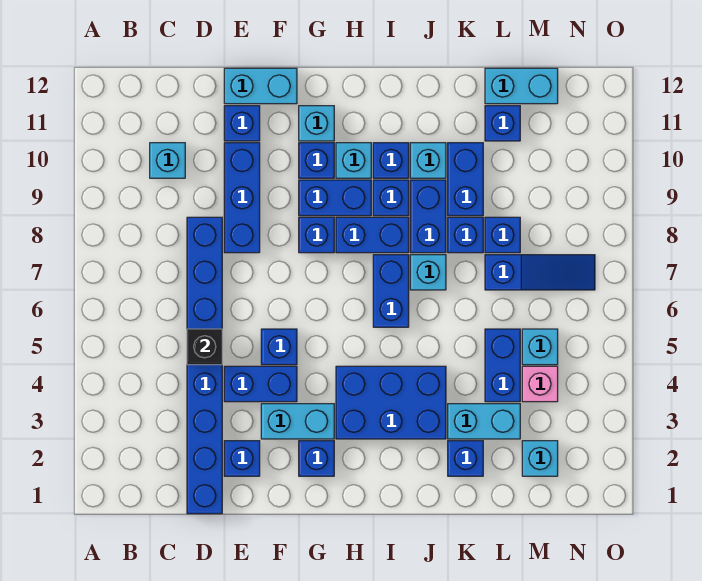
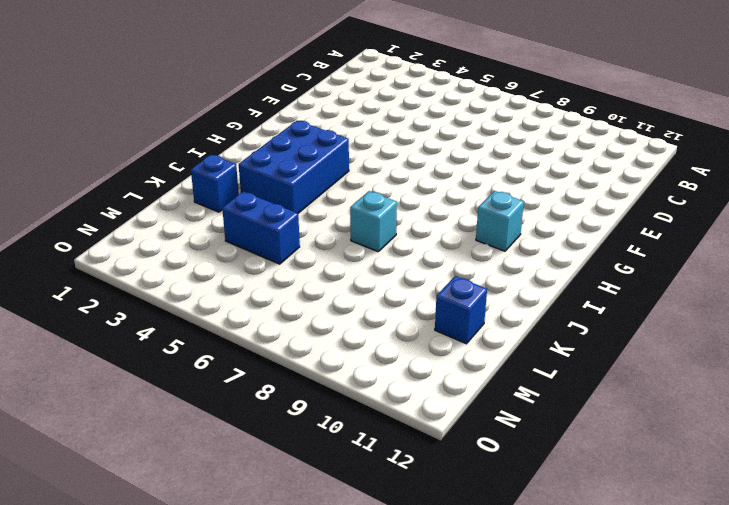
none -> cyan 1x1 brick [150,143,185,178]
none -> blue 1x8 brick [187,217,222,514]
none -> blue 1x1 brick [224,441,260,476]
none -> blue 1x2 brick [224,366,297,402]

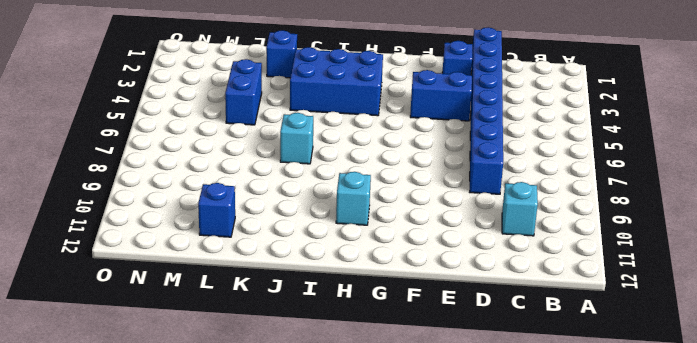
none -> blue 1x3 brick [224,143,260,253]
none -> blue 1x1 brick [224,106,260,141]
none -> cyan 1x2 brick [224,68,297,104]
none -> cyan 1x2 brick [261,404,334,439]

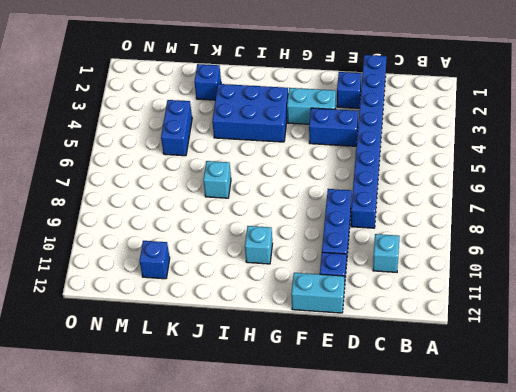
none -> blue 1x1 brick [261,329,297,365]
none -> blue 1x1 brick [299,441,334,476]
none -> blue 1x1 brick [299,217,334,253]
none -> blue 1x2 brick [299,180,371,216]

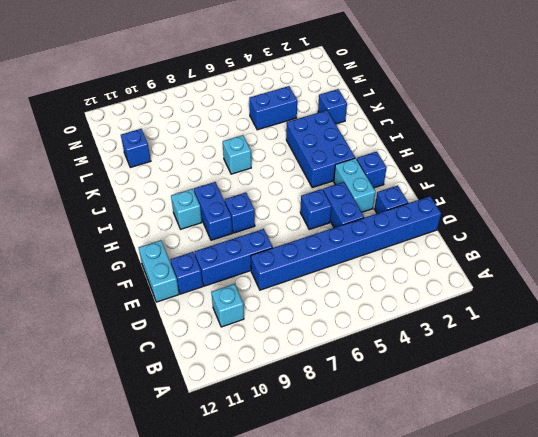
none -> blue 1x1 brick [299,143,334,178]
none -> cyan 1x1 brick [299,106,334,141]
none -> blue 1x2 brick [336,217,409,253]
none -> blue 1x2 brick [373,255,409,327]

